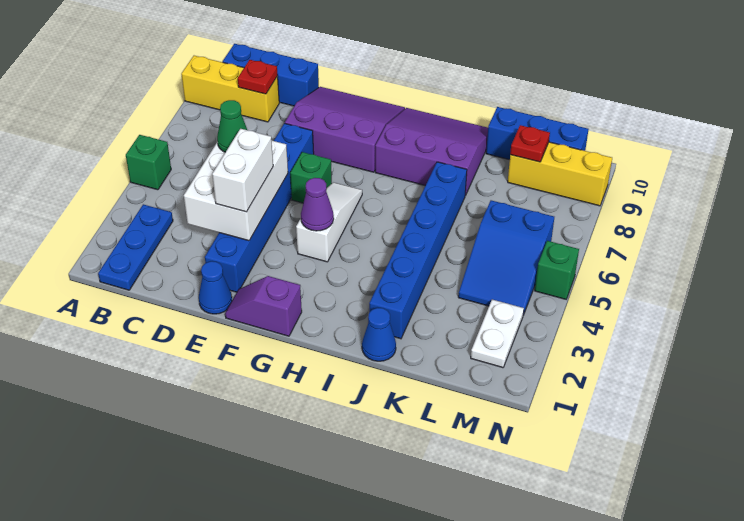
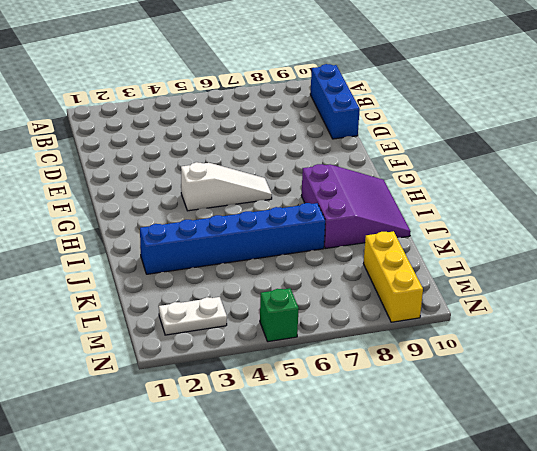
none -> green 1x1 brick [126,135,171,190]
none -> yellow 1x3 brick [181,56,279,122]
none -> blue 1x3 plate [98,204,173,290]

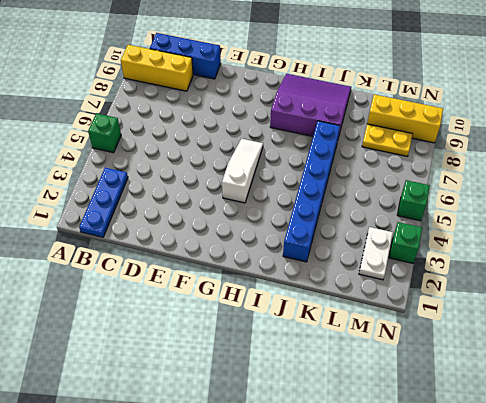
yellow 1x2 plate [362,124,413,156] -> none
green 1x1 brick [389,222,422,263] -> green 1x1 brick moved to [290,152,332,203]
none -> blue 1x1 cone [199,261,232,314]
none -> blue 1x6 brick [205,123,314,292]
none -> purple 3x3 slope [285,87,405,172]

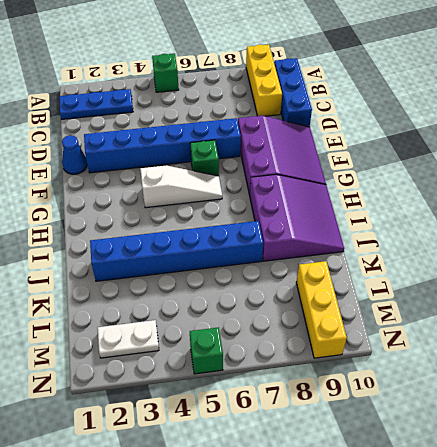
none -> purple 1x2 slope [225,276,302,336]
none -> blue 1x1 cone [362,308,396,361]
none -> blue 1x3 brick [486,107,588,160]

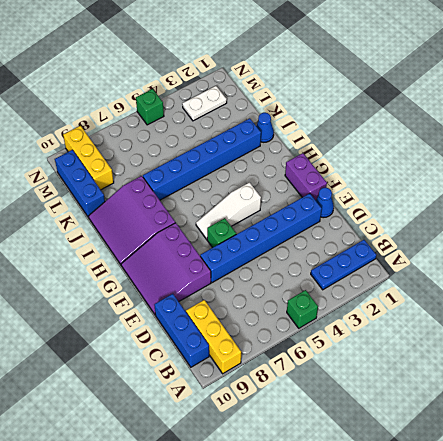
purple 1x2 brick [285,153,327,200] -> purple 1x2 slope [225,276,302,336]
none -> blue 2x3 slope [458,200,554,315]
none -> red 1x1 plate [238,60,278,94]
none -> white 2x3 brick [184,140,288,241]

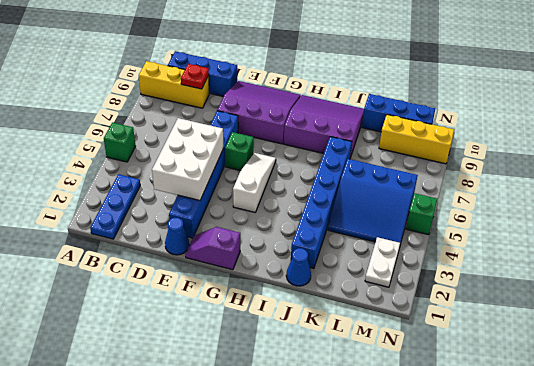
blue 3x3 slope [328,159,418,244] -> blue 2x3 slope [458,200,554,315]
none -> purple 1x1 cone [301,178,334,231]
none -> red 1x1 plate [510,125,550,162]
none -> green 1x1 cone [217,100,247,152]

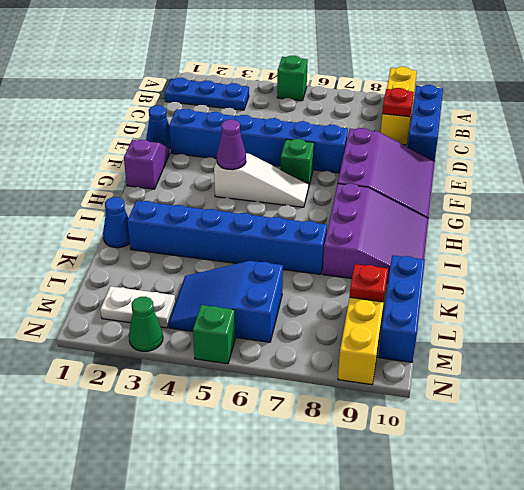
green 1x1 cone [129,297,163,351] -> green 1x1 cone moved to [217,100,247,152]
none -> white 2x3 brick [184,140,288,241]
none -> white 1x2 brick [212,129,273,212]

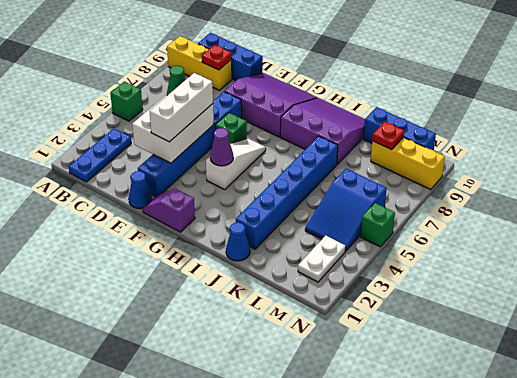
white 1x3 brick [149,73,213,142] -> white 1x2 brick [212,129,273,212]

